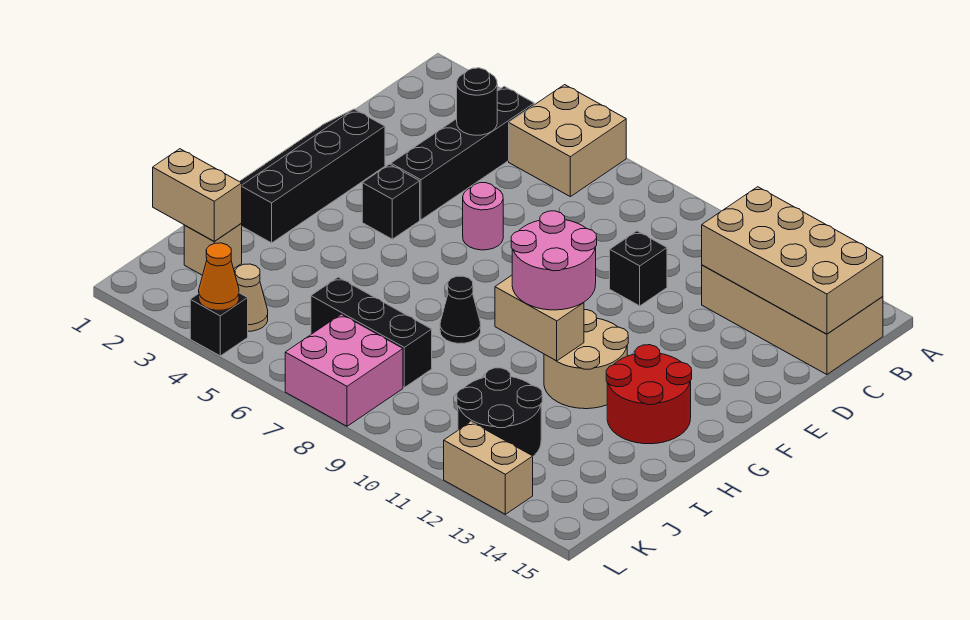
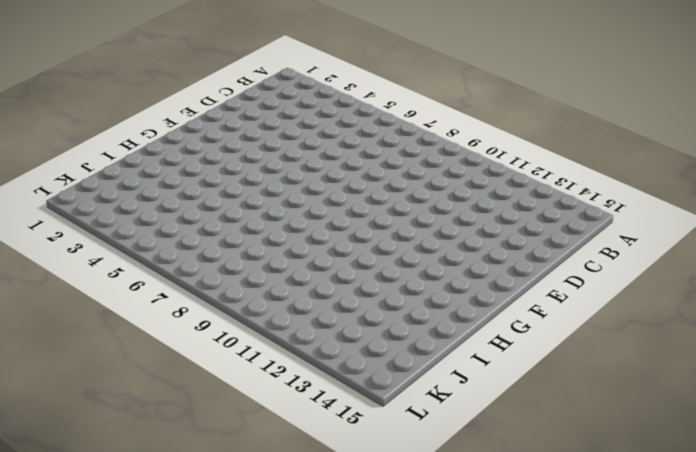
none -> tan 2x2 brick [509,85,626,197]
none -> black 1x4 brick [391,86,534,220]
none -> tan 2x4 brick [702,265,883,375]

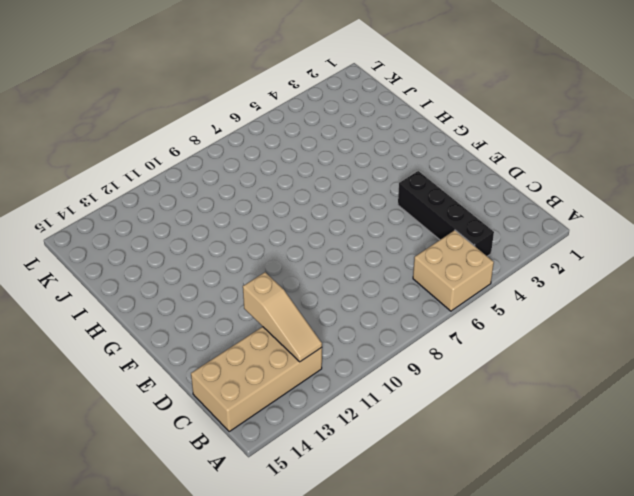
tan 1x3 slope [243,272,322,362] -> tan 2x4 brick [702,187,883,334]
none -> black 1x1 brick [610,231,667,306]
none -> black 2x4 slope [239,109,385,243]
none -> pink 1x1 round brick [463,183,503,250]

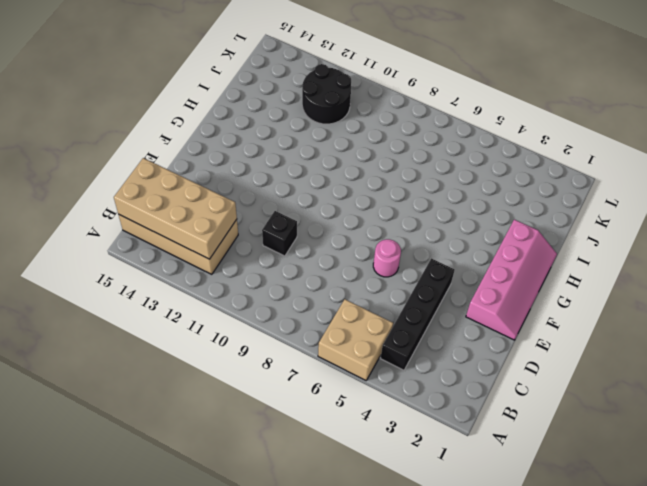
pink 2x4 slope [466,219,557,340] -> black 2x4 slope [239,109,385,243]
none -> black 1x1 brick [362,164,420,239]
none -> tan 2x2 round brick [544,310,628,409]
none -> red 2x2 round brick [606,345,692,444]

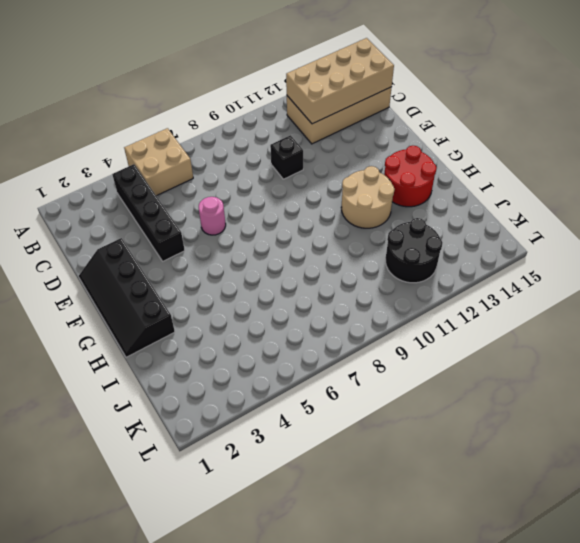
none -> black 1x1 brick [362,164,420,239]
none -> black 1x1 cone [440,276,481,344]
none -> tan 1x1 brick [184,224,242,275]

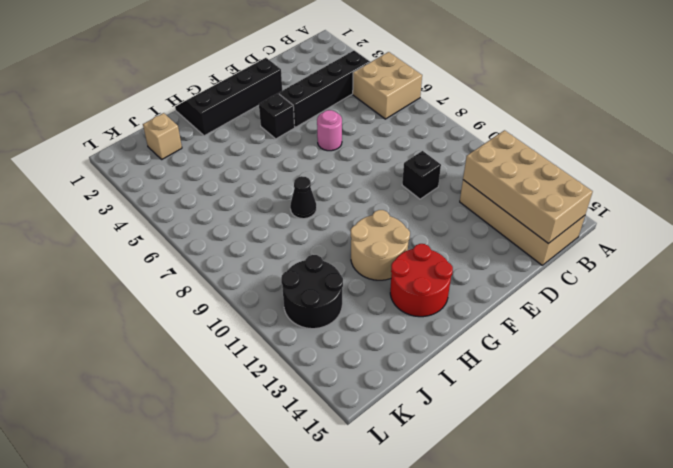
none -> black 1x3 brick [311,277,432,387]
none -> tan 1x1 cone [235,264,268,331]
none -> pink 2x2 brick [285,314,403,426]

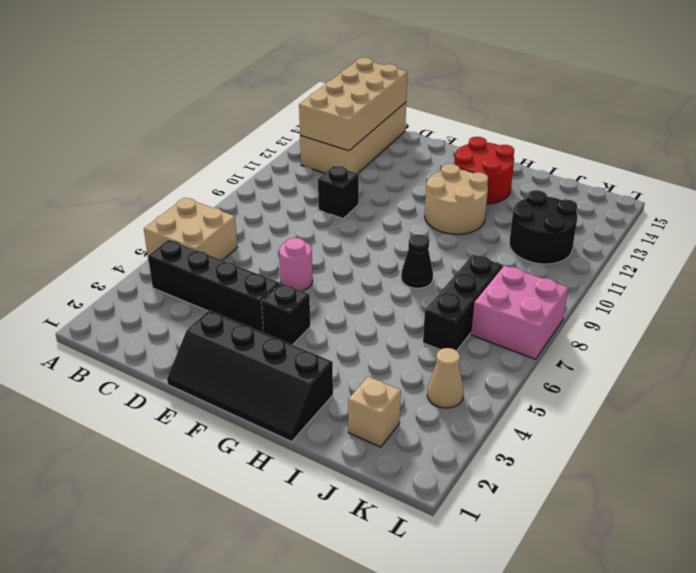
none -> black 1x1 brick [190,293,248,356]
none -> tan 1x2 brick [444,422,533,514]
none -> black 1x1 round brick [457,68,497,135]

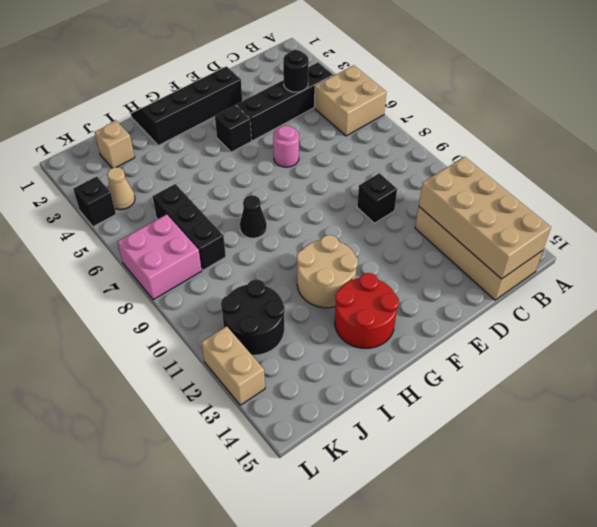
none -> tan 1x2 brick [495,275,584,361]
none -> tan 1x2 brick [153,149,242,241]
none -> orange 1x1 cone [199,243,239,310]

